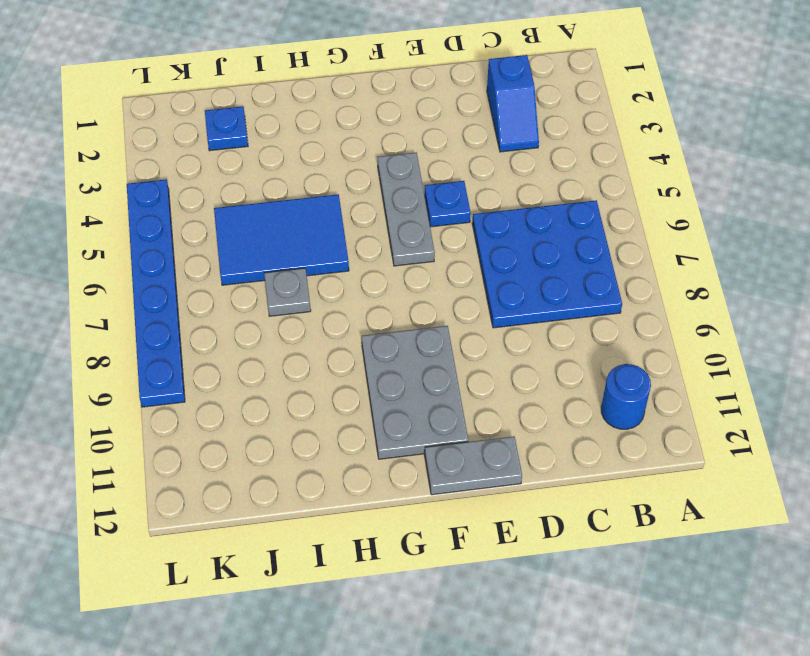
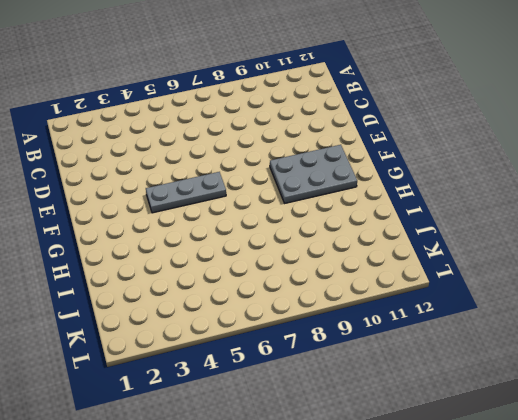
none -> blue 3x3 plate [472,200,622,328]
none -> blue 1x1 round brick [601,364,651,429]

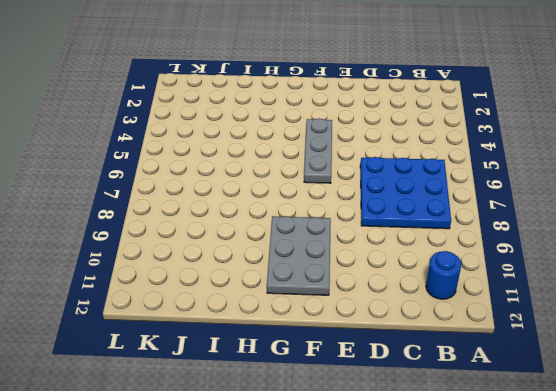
none -> blue 1x2 slope [487,55,539,152]
none -> blue 1x1 plate [425,181,471,227]

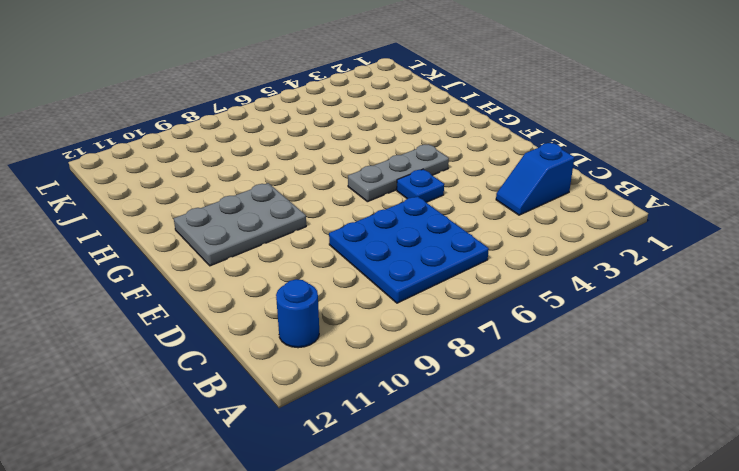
none -> grey 1x2 plate [425,436,522,495]
none -> blue 2x3 tile [214,194,349,285]

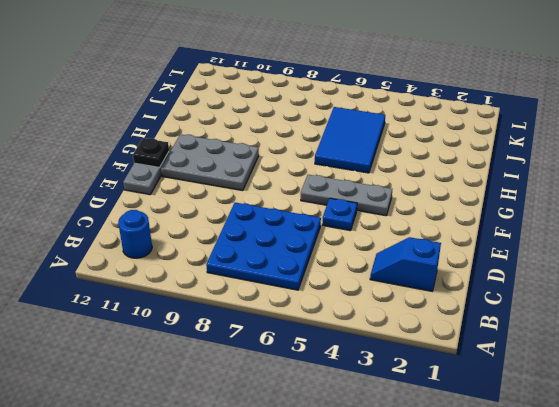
black 1x1 plate [133,138,169,167] -> none
none -> grey 1x1 plate [264,268,311,316]
none -> blue 1x1 plate [205,106,248,151]

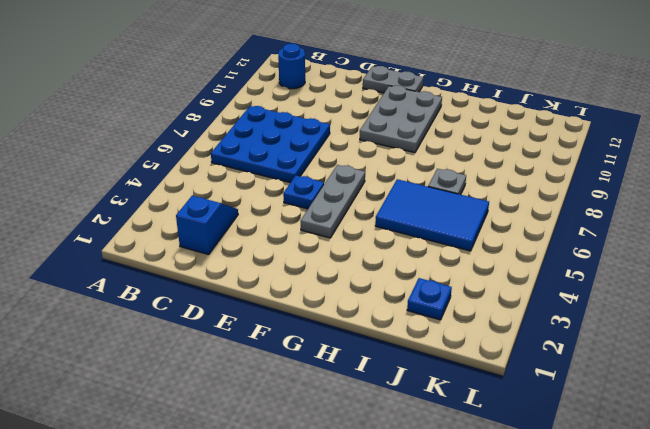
none -> blue 1x6 plate [127,179,185,407]

